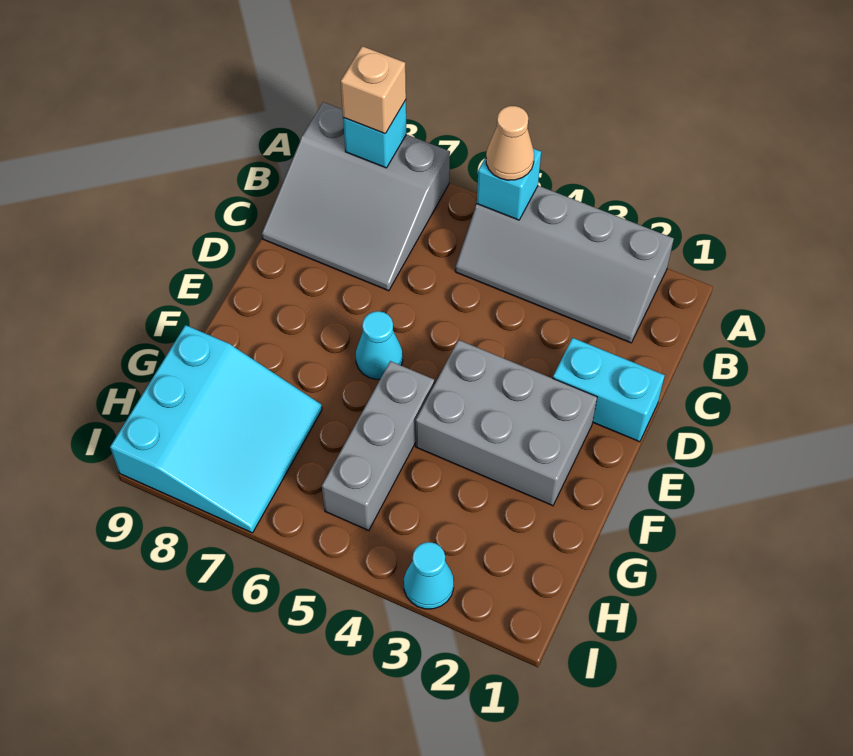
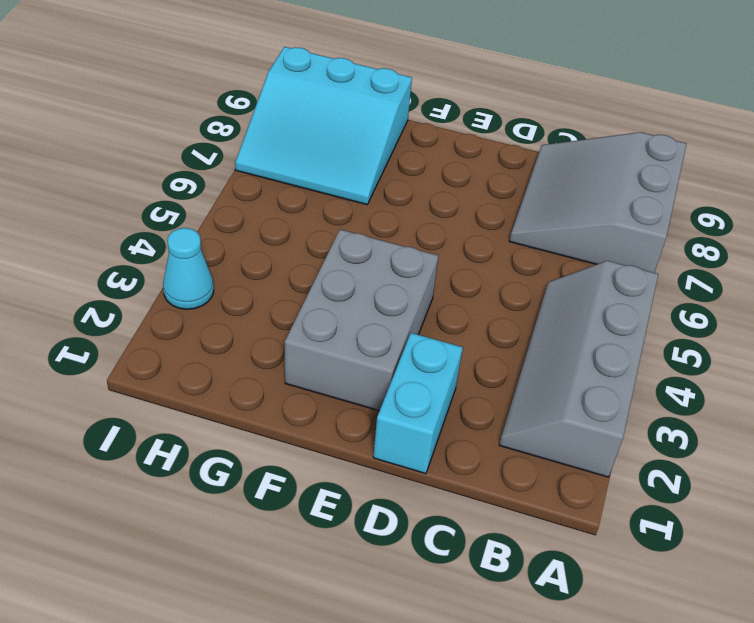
none -> cyan 1x1 cone [356,311,403,379]
none -> grey 1x3 brick [322,361,434,531]
none -> cyan 1x1 brick [477,148,541,220]

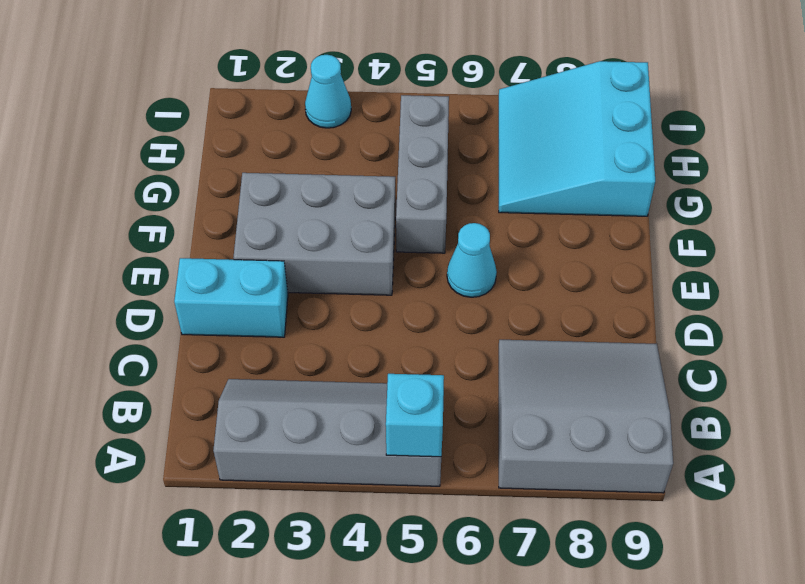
none -> cyan 1x1 brick [343,100,407,168]
none -> tan 1x1 cone [486,106,534,180]
none -> tan 1x1 brick [341,46,406,134]

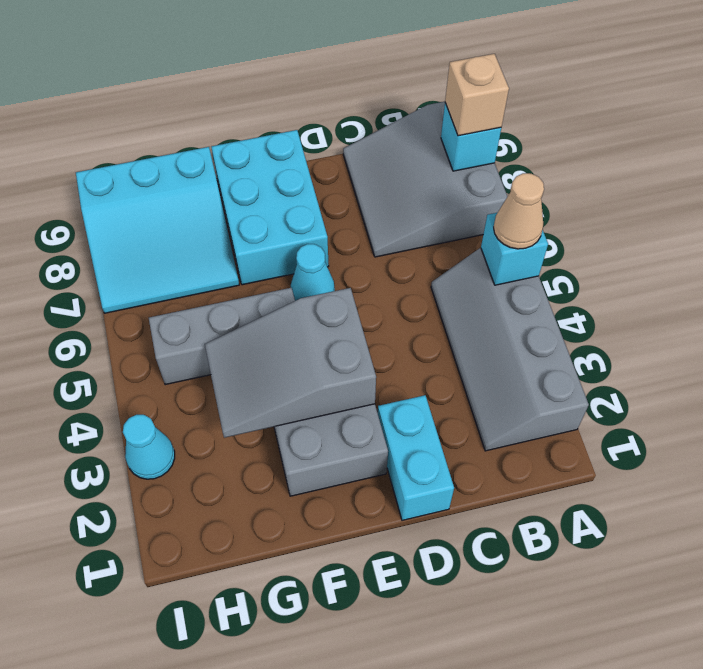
grey 2x3 slope [205,288,376,438] -> none
cyan 2x3 brick [211,130,329,285] -> none

